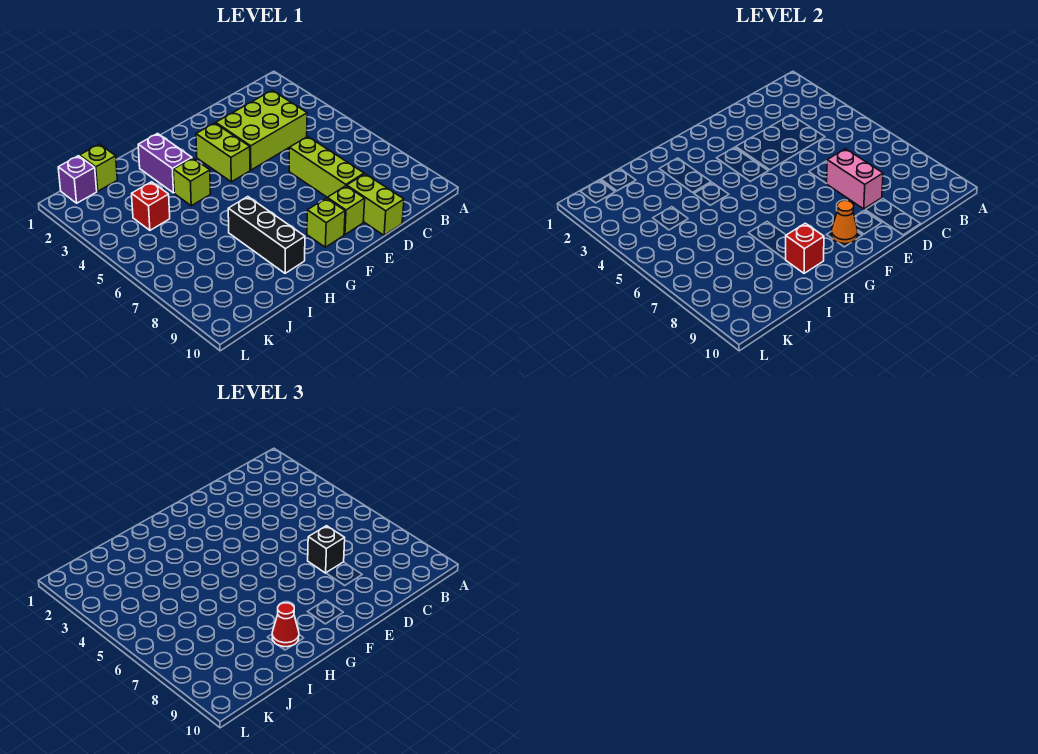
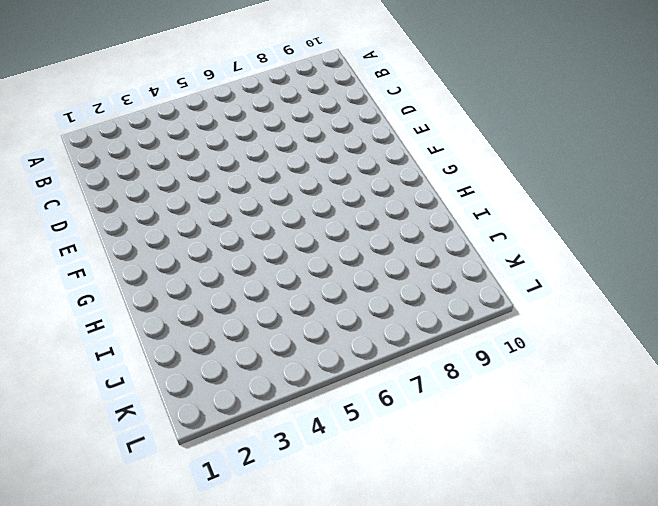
none -> lime 2x3 brick [216,91,307,170]
none -> lime 1x3 brick [289,137,364,197]
none -> lime 1x2 brick [347,174,404,235]

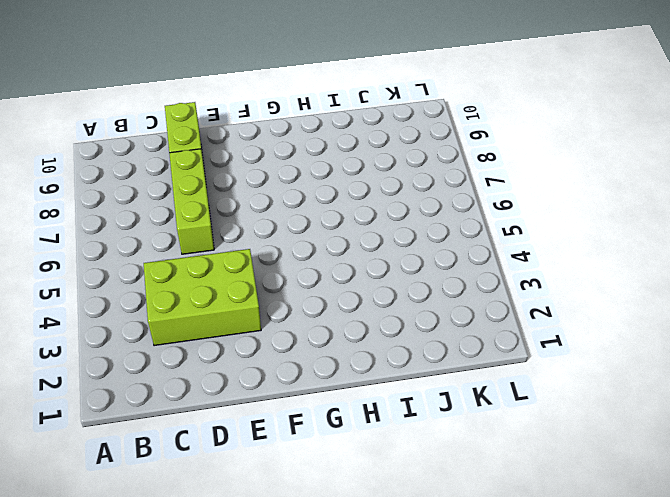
none -> lime 1x1 brick [327,186,365,235]
none -> lime 1x2 brick [196,123,250,182]
none -> lime 1x1 brick [307,198,345,247]

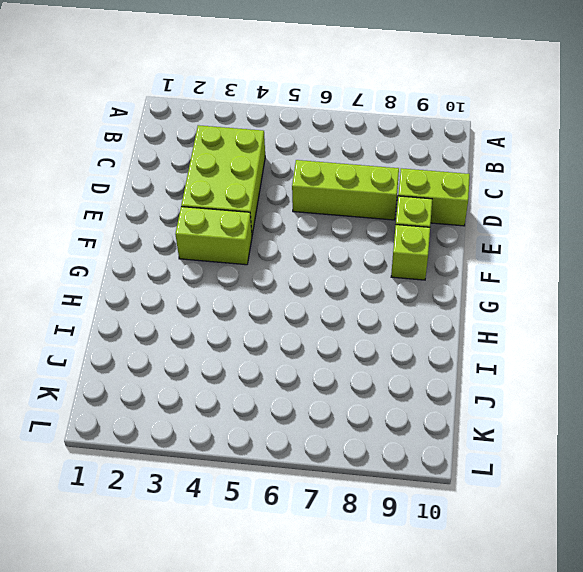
none -> purple 1x2 brick [138,134,192,193]
none -> lime 1x1 brick [173,158,211,206]
none -> black 1x3 brick [228,197,305,273]

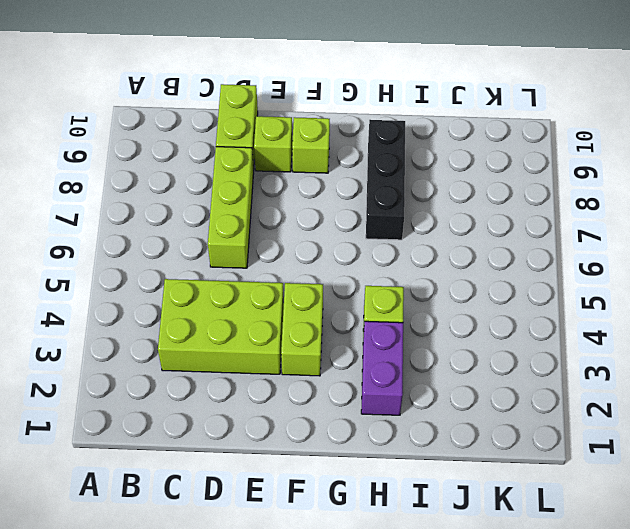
none -> lime 1x1 brick [80,144,117,191]
none -> red 1x1 brick [132,182,170,230]
none -> purple 1x1 brick [58,156,97,203]

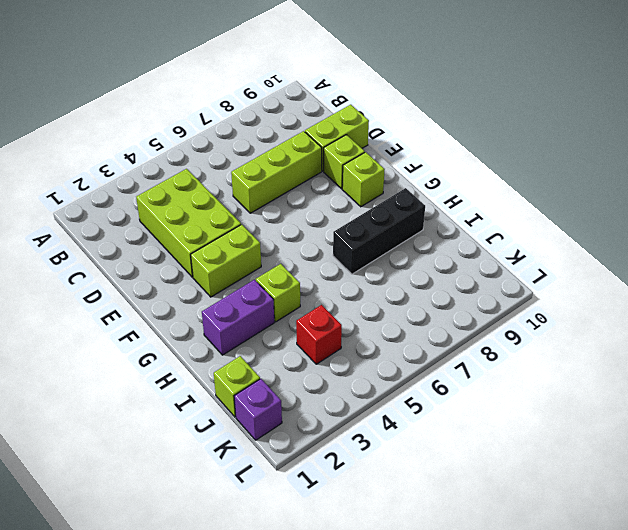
none -> pink 1x2 brick [826,149,883,209]
none -> orange 1x1 cone [831,200,858,244]
none -> red 1x1 brick [786,223,824,273]

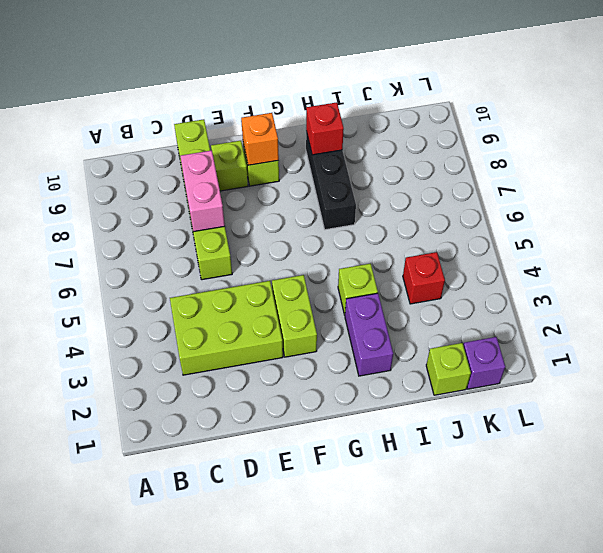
orange 1x1 brick [241,113,279,165] -> orange 1x1 cone [831,200,858,244]
none -> black 1x1 brick [308,526,345,573]
none -> red 1x1 cone [272,603,299,647]

